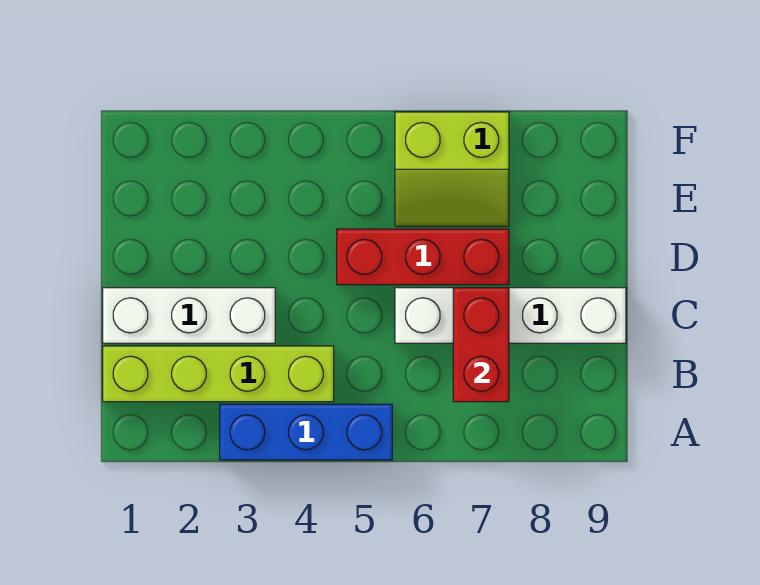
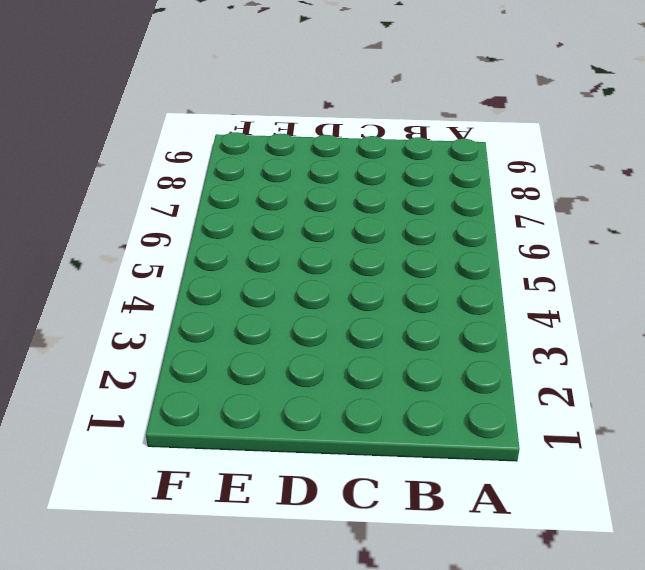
none -> blue 1x3 brick [220,404,392,460]
none -> lime 1x4 brick [103,346,334,402]

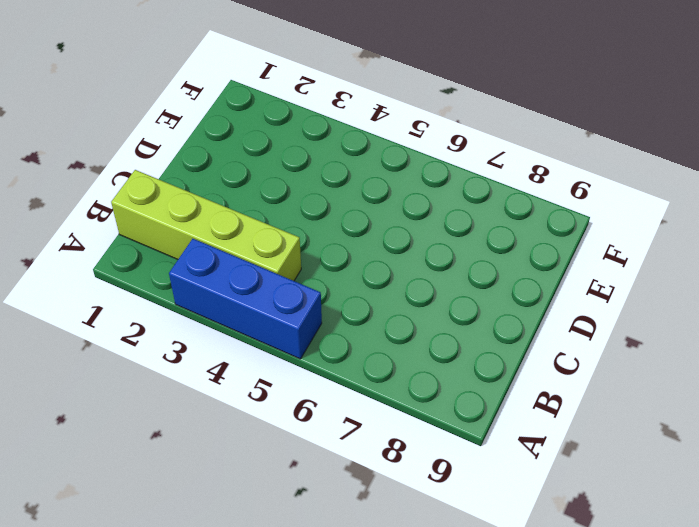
none -> white 1x3 brick [103,288,275,343]
none -> white 1x4 brick [395,288,626,343]

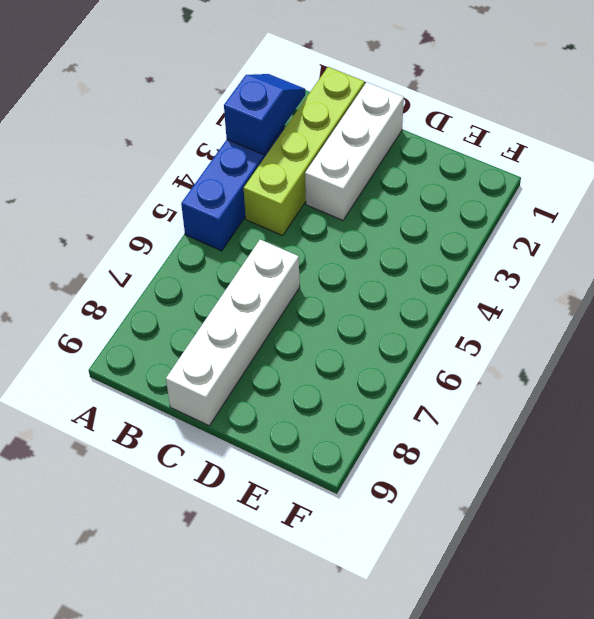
blue 1x2 slope [224,74,305,155] -> none
none -> red 1x3 brick [337,229,509,285]
none -> lime 2x2 slope [395,112,509,226]

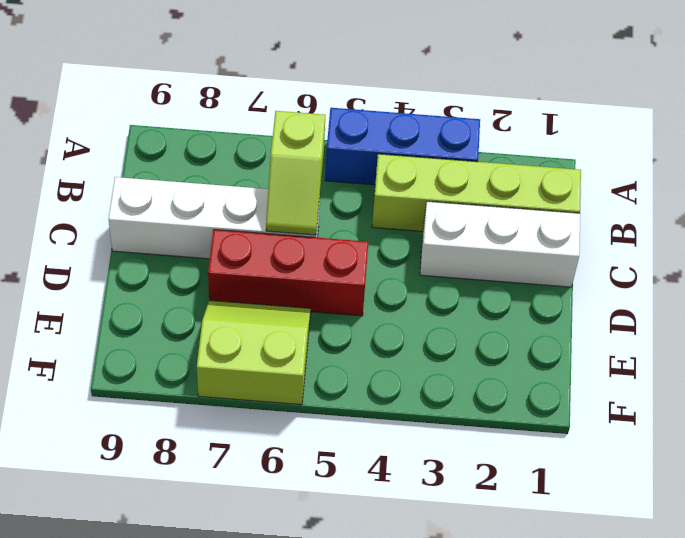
lime 1x2 slope [266,111,325,235] -> none
none -> red 1x2 brick [453,288,509,402]

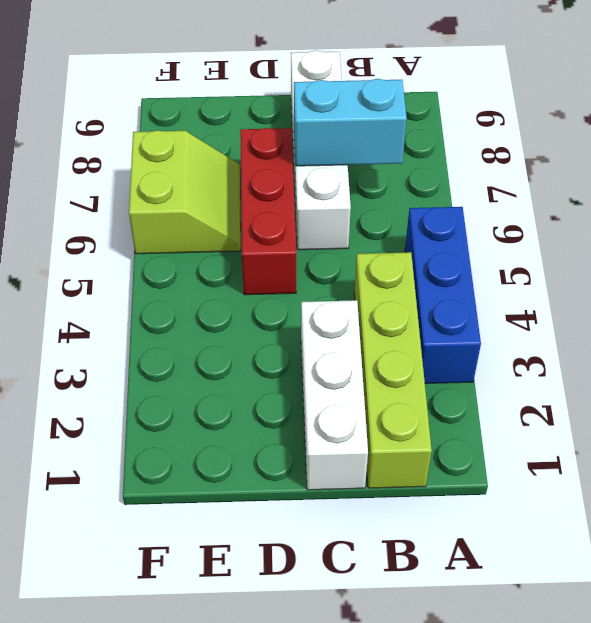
cyan 1x2 brick [294,79,407,166] -> red 1x2 brick [453,288,509,402]

